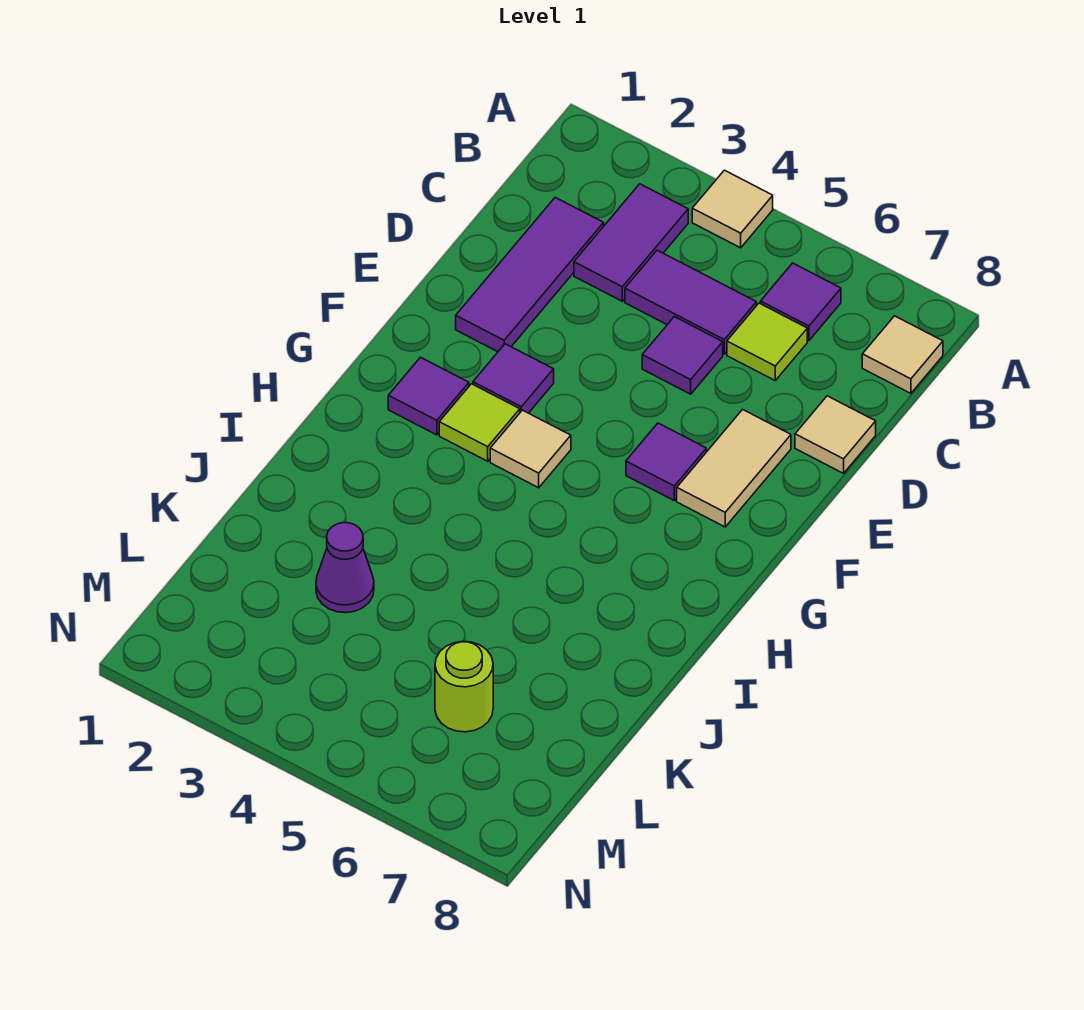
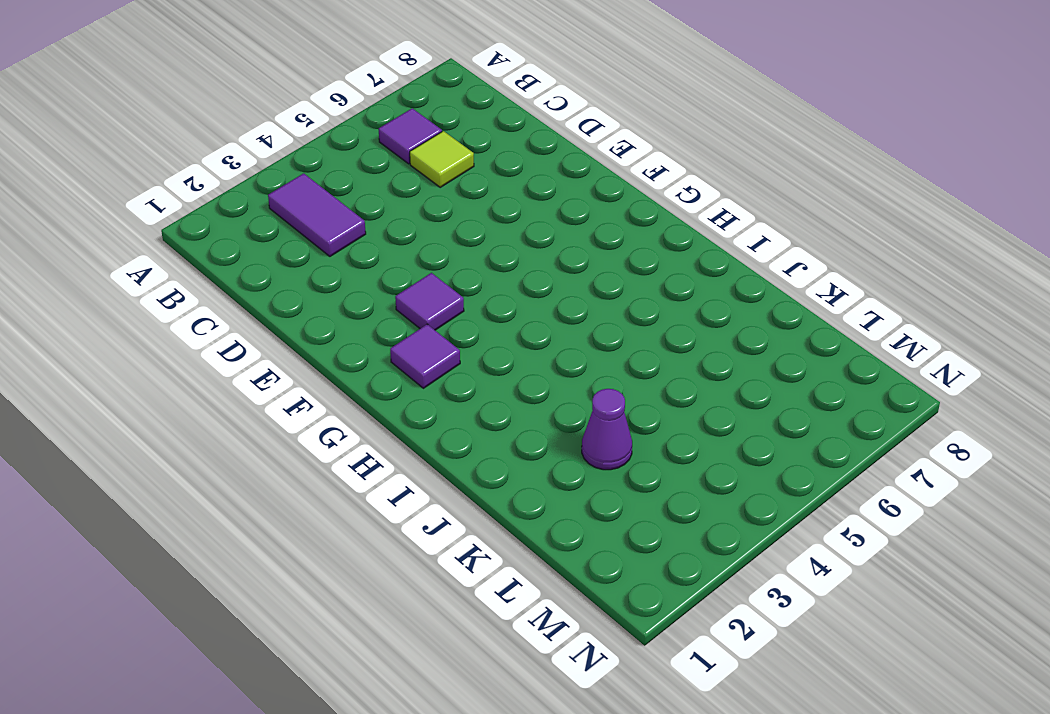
none -> tan 1x1 tile [692,170,773,248]
none -> tan 1x1 tile [862,316,943,393]
none -> purple 1x3 tile [456,197,604,352]

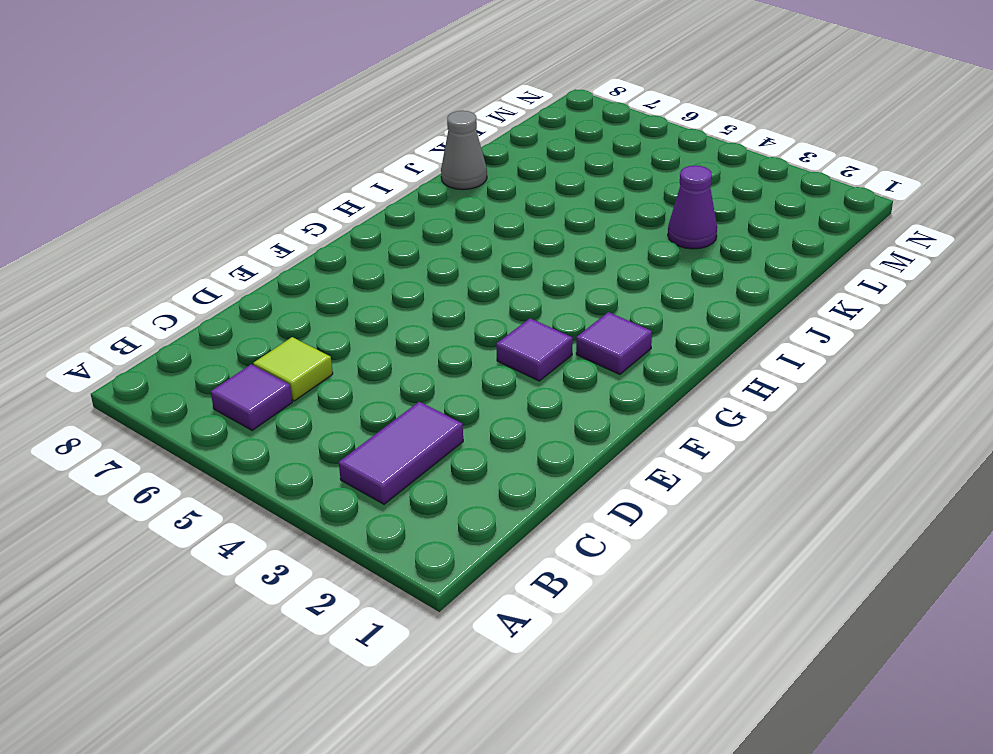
grey 1x1 cone [441,111,487,190] -> none
none -> tan 1x1 tile [692,170,773,248]
none -> tan 1x1 tile [862,316,943,393]
none -> purple 1x3 tile [456,197,604,352]

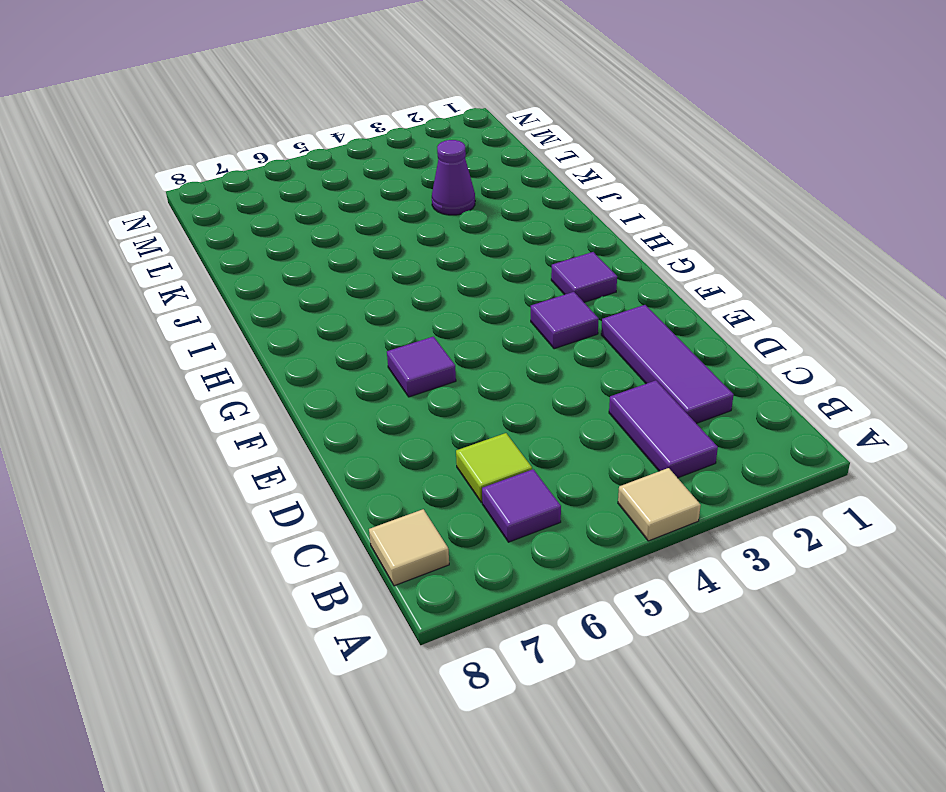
none -> purple 1x2 tile [625,250,756,354]
none -> purple 1x1 tile [642,317,723,394]
none -> tan 1x1 tile [795,396,876,473]

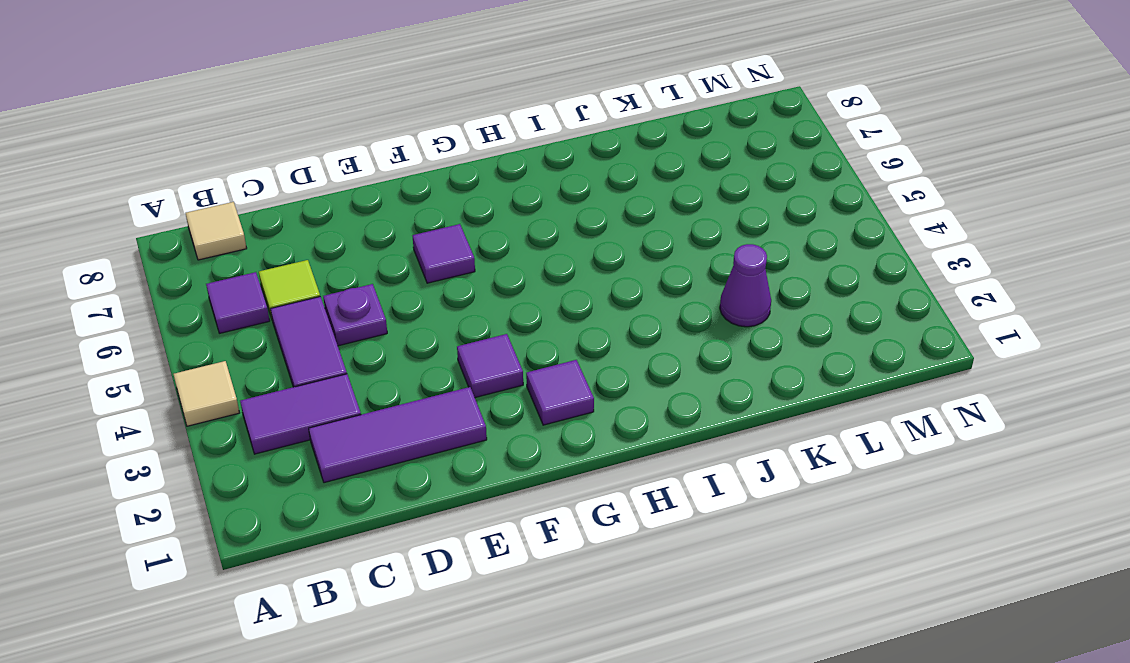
purple 1x1 plate [323,284,387,346] -> purple 1x1 tile [642,317,723,394]
none -> tan 1x1 tile [795,396,876,473]
none -> tan 1x2 tile [677,409,791,527]
none -> lime 1x1 tile [439,384,520,461]

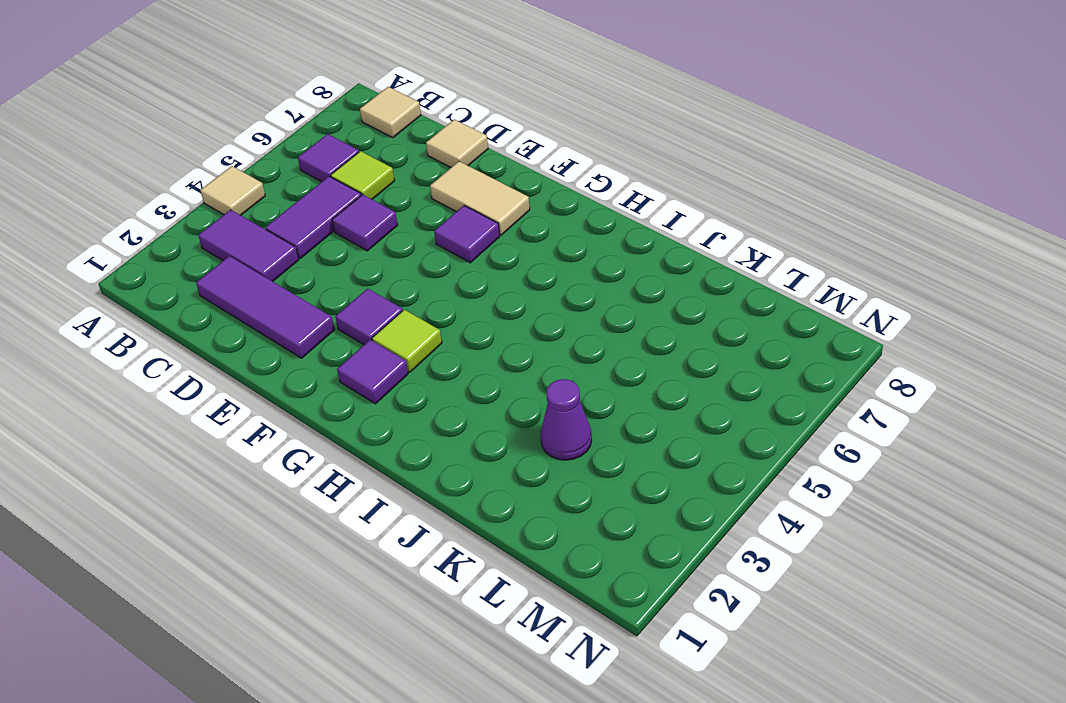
none -> tan 1x1 tile [490,410,571,488]
none -> lime 1x1 round brick [435,641,493,732]

